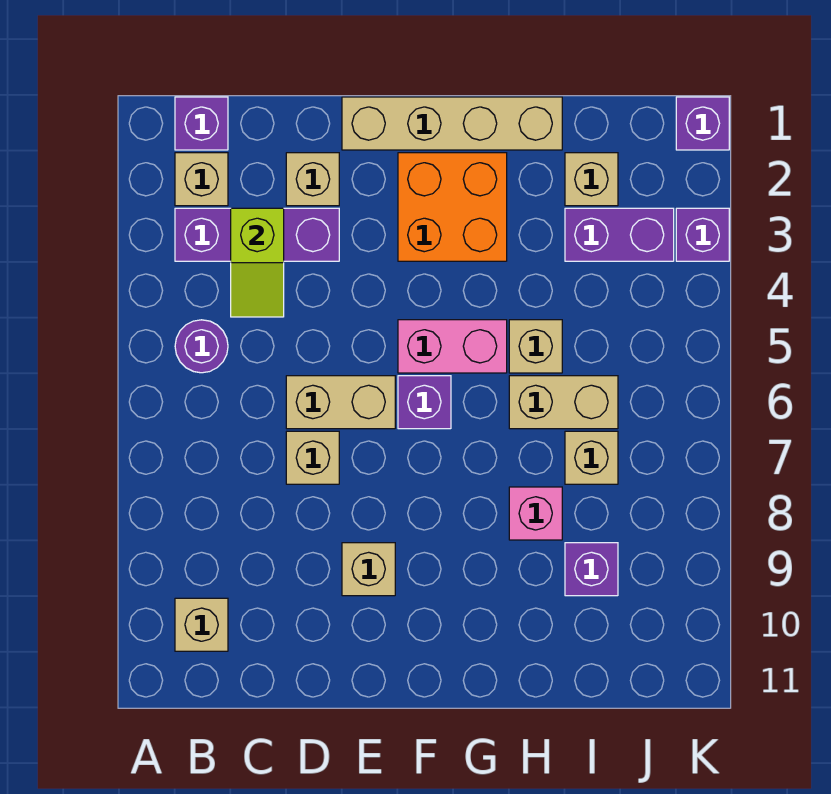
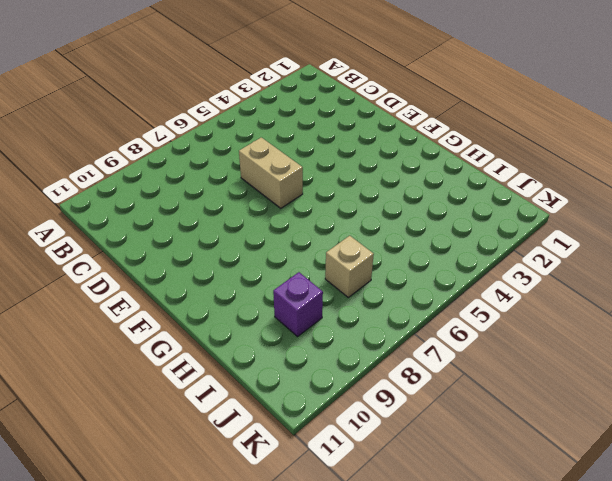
none -> purple 1x1 brick [175,97,228,150]
none -> tan 1x1 brick [175,153,228,206]
none -> purple 1x3 brick [175,208,339,261]

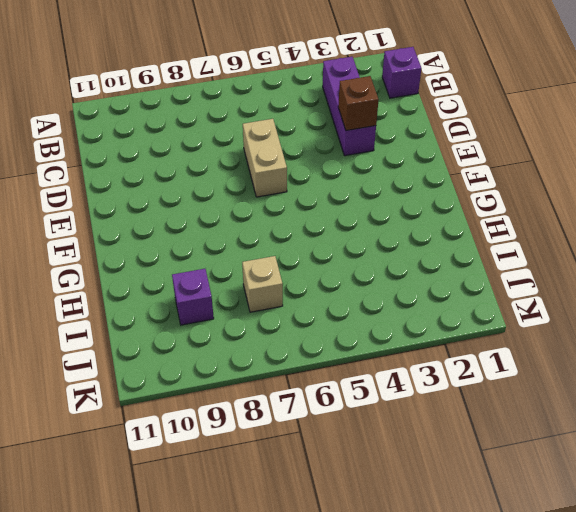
brown 1x1 brick [338,76,379,131] -> none
none -> tan 1x1 brick [175,153,228,206]
none -> purple 1x1 round brick [175,320,228,373]
none -> tan 1x1 brick [175,598,228,651]

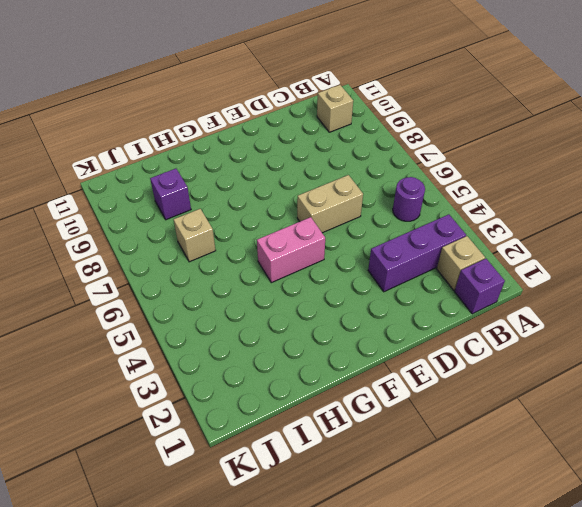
none -> tan 1x1 brick [286,153,339,206]
none -> tan 1x1 brick [286,431,339,484]
none -> tan 1x4 brick [342,97,562,150]

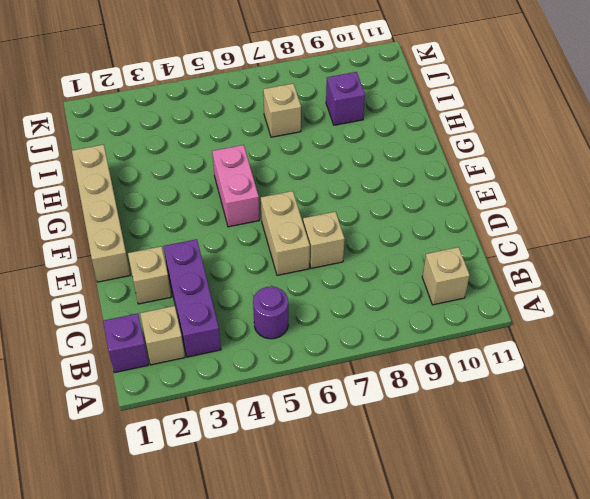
none -> tan 1x1 brick [342,543,395,596]
none -> orange 2x2 brick [398,153,507,261]
none -> purple 1x1 brick [398,376,451,429]

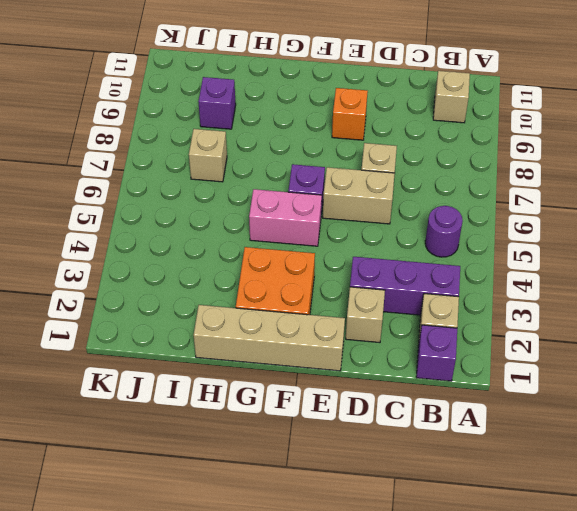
orange 1x1 brick [332,88,368,140] -> tan 1x1 brick [342,543,395,596]
none -> tan 1x1 brick [509,320,562,373]
none -> tan 1x2 brick [509,376,618,429]
none -> pink 1x1 brick [509,487,562,540]

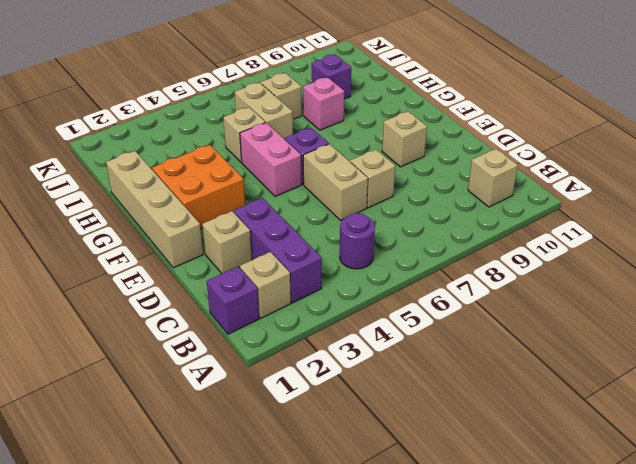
none -> tan 1x1 brick [565,153,618,206]
none -> purple 1x2 brick [565,208,674,261]
none -> purple 1x1 brick [676,97,729,150]

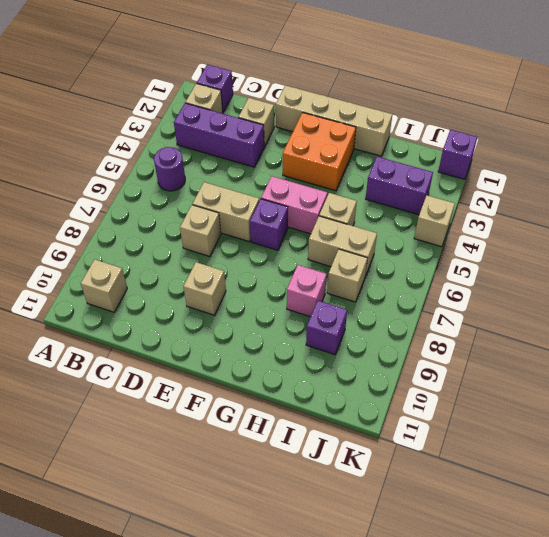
tan 1x1 brick [414,195,455,247] -> tan 1x1 brick moved to [565,153,618,206]
none -> purple 1x1 brick [676,208,729,261]
none -> lime 1x2 slope [231,208,284,317]

